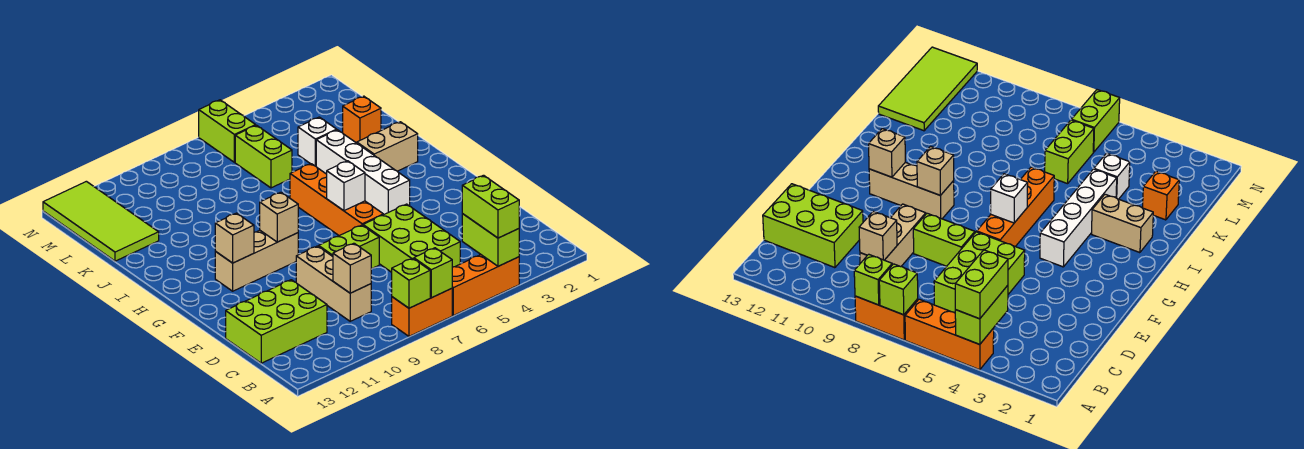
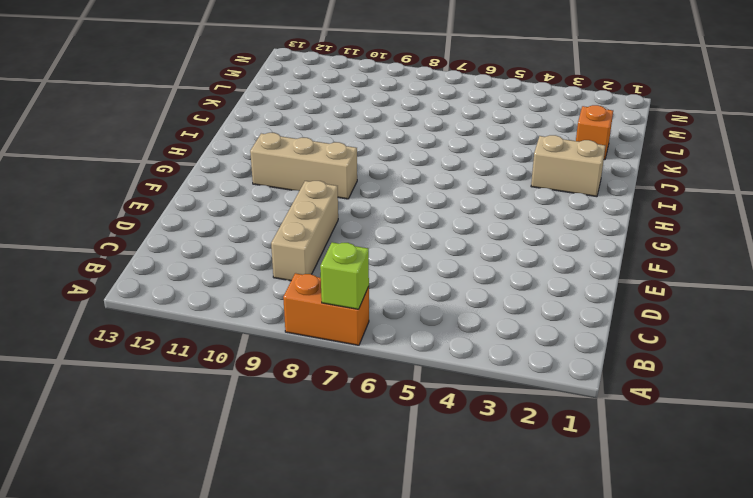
none -> orange 1x3 brick [452,254,519,316]
none -> lime 2x3 brick [363,204,460,272]
none -> lime 2x3 brick [226,280,327,363]

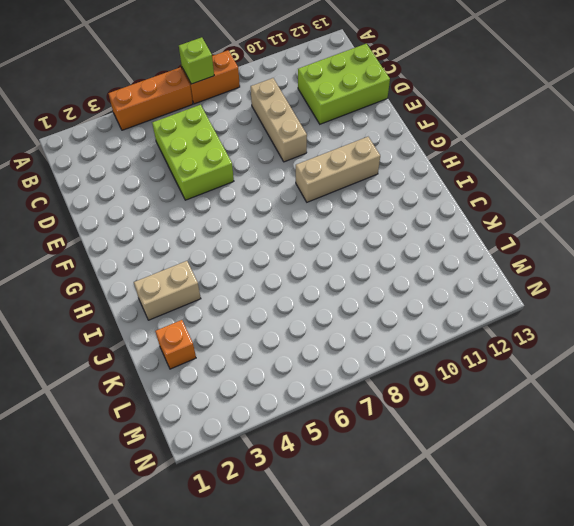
none -> lime 1x2 brick [319,225,379,269]
none -> orange 1x4 brick [290,164,383,236]
none -> white 1x4 brick [316,130,410,215]

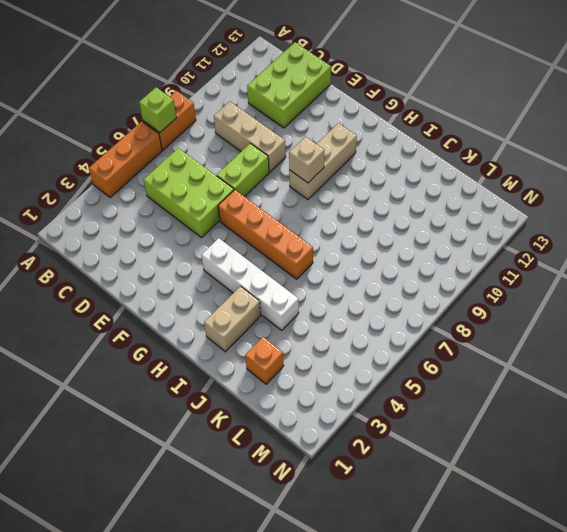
none -> white 1x1 brick [298,117,337,166]
none -> lime 1x2 brick [235,125,292,188]
none -> lime 2x4 tile [43,181,159,261]

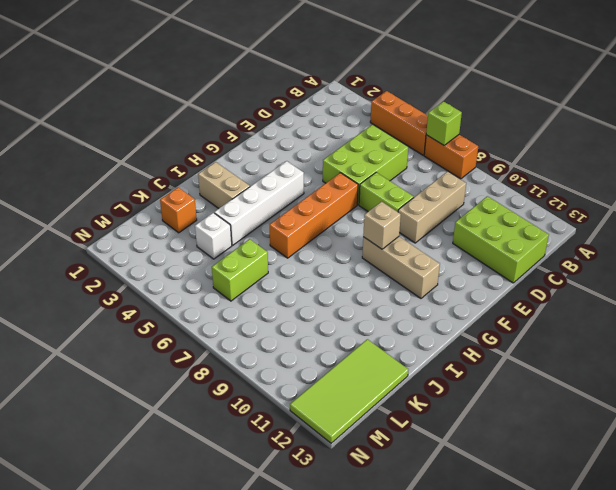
none -> lime 1x2 brick [199,100,256,162]
none -> lime 1x2 brick [462,214,519,266]
none -> lime 1x1 brick [392,258,430,308]

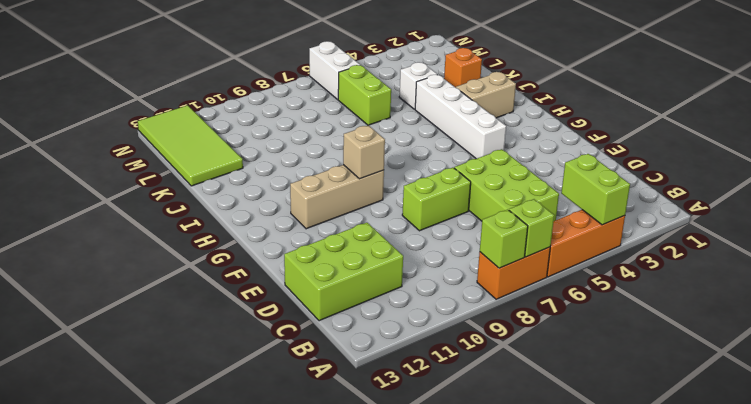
white 1x2 brick [309,41,360,99] -> lime 1x2 brick [199,100,256,162]
none -> tan 1x3 brick [296,246,371,321]
none -> orange 1x4 brick [290,164,383,236]
none -> tan 1x1 brick [333,243,371,293]

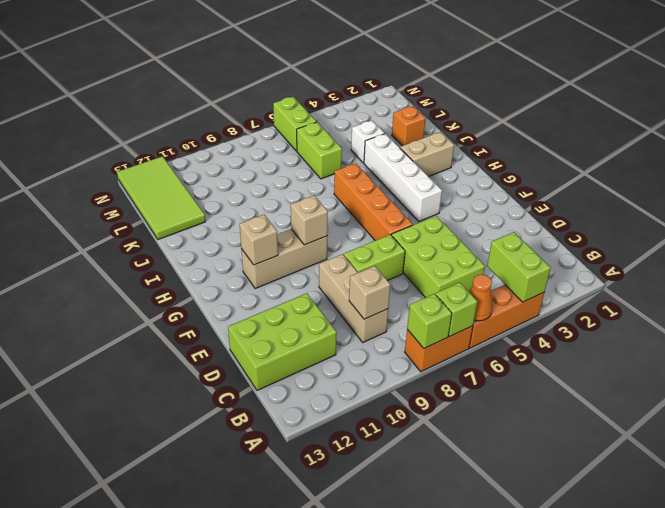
orange 1x1 cone [469,274,492,321] -> none
none -> white 1x1 brick [327,161,365,211]
none -> lime 1x2 brick [462,175,519,238]

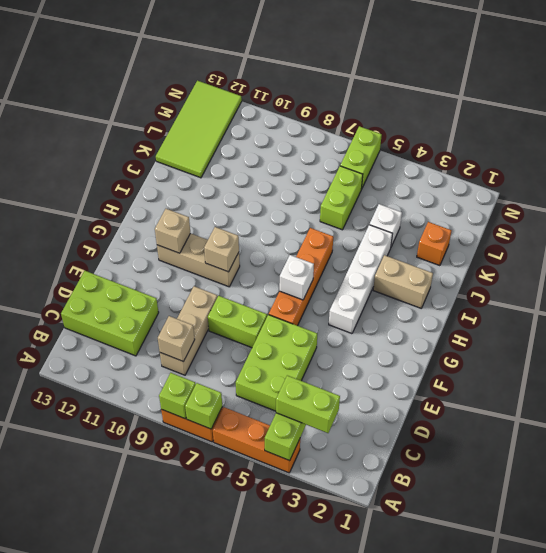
lime 1x2 brick [276,375,340,433] -> lime 1x2 brick turned to [462,175,519,238]

